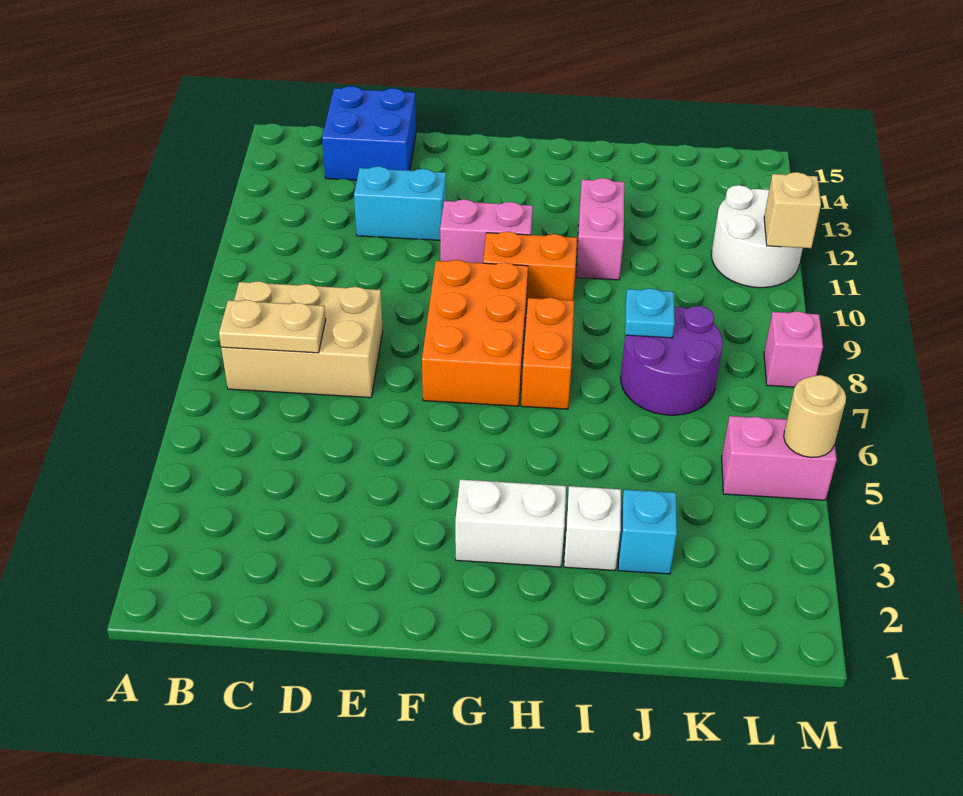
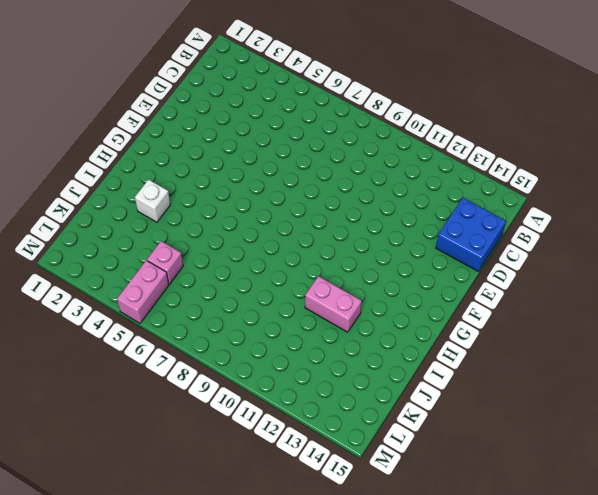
pink 1x1 brick [147,241,183,284] -> pink 1x1 brick moved to [764,311,823,387]
none -> tan 2x3 brick [221,281,383,398]
none -> cyan 1x2 brick [354,166,446,240]
none -> orange 2x3 brick [422,260,528,406]

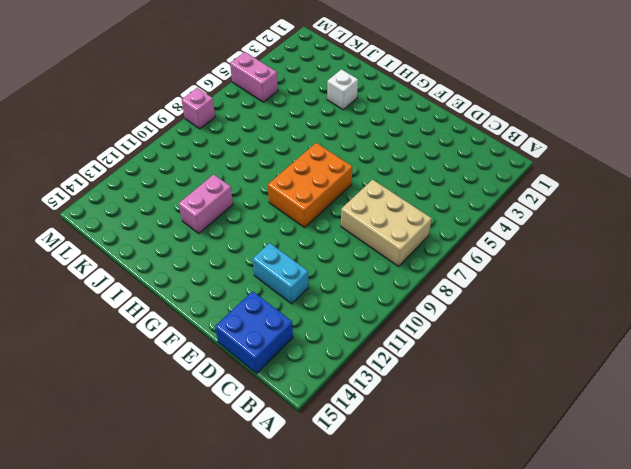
none -> pink 1x2 brick [440,199,533,263]
none -> white 1x2 brick [455,480,566,567]
none -> orange 1x2 brick [483,232,577,306]

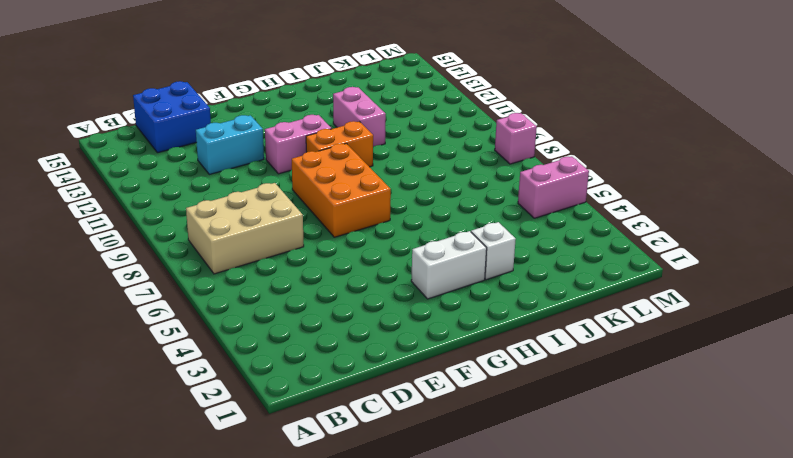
none -> orange 1x2 brick [521,298,574,409]
none -> cyan 1x1 brick [618,490,677,574]
none -> purple 2x2 round brick [621,306,723,415]

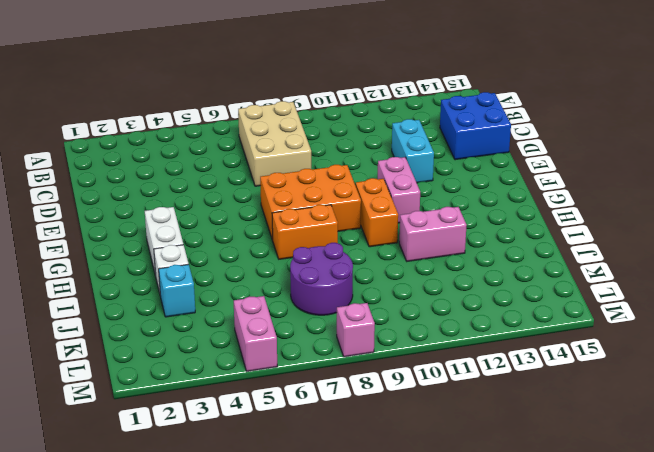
none -> white 2x2 round brick [711,185,803,288]
none -> tan 1x2 plate [219,300,326,353]
none -> cyan 1x1 plate [625,288,675,338]

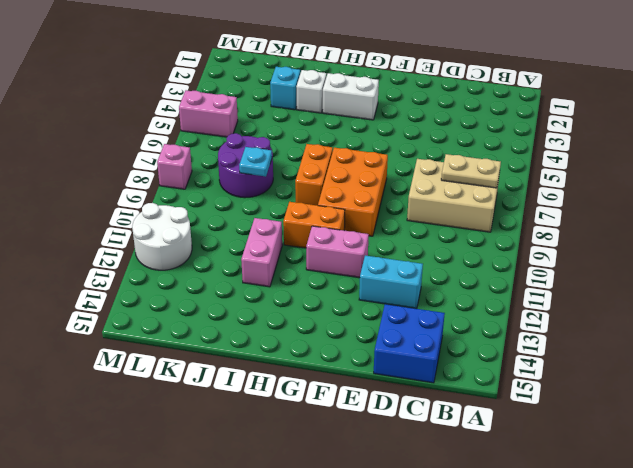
none -> tan 1x1 round brick [784,375,846,457]
none -> tan 1x1 brick [764,172,821,248]

